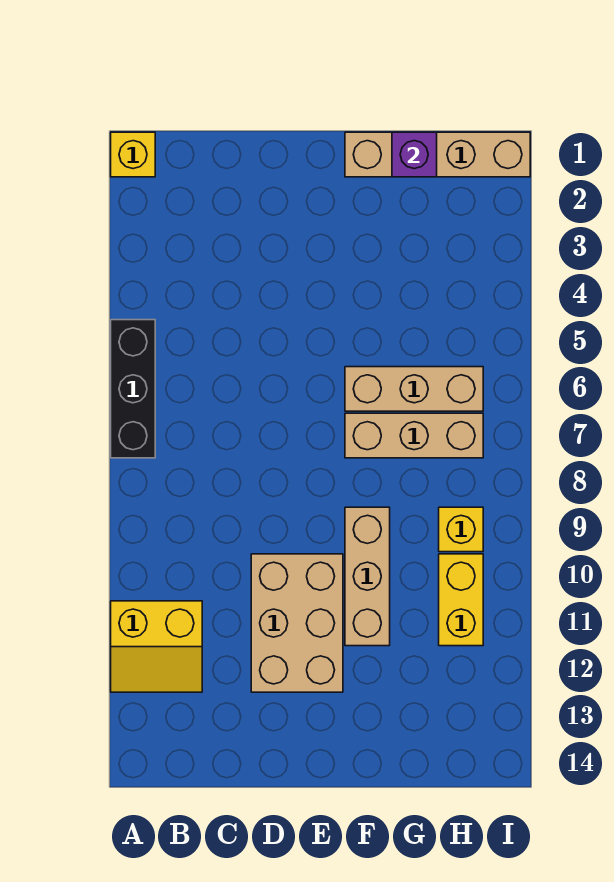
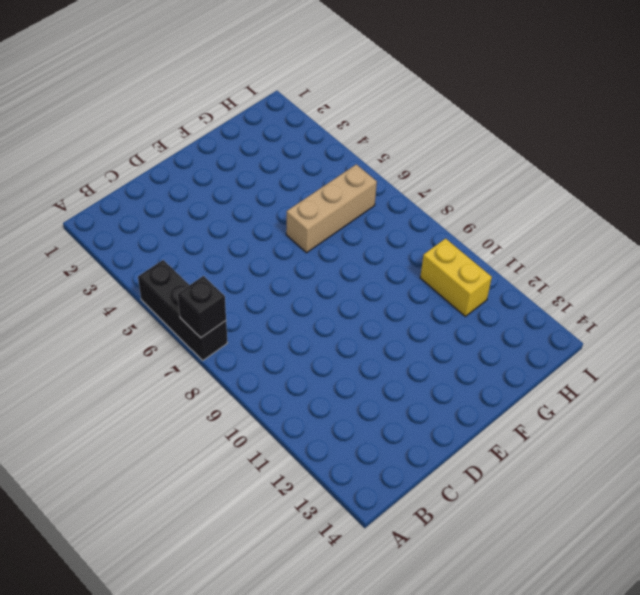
black 1x1 brick [178,276,226,338] -> none
none -> yellow 1x1 brick [111,132,155,177]
none -> yellow 2x2 slope [111,601,202,692]

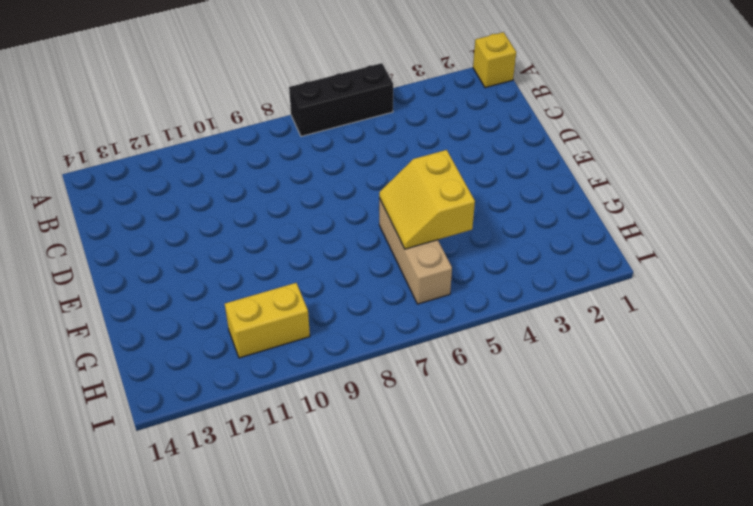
yellow 2x2 slope [379,150,475,249] -> yellow 2x2 slope moved to [111,601,202,692]
none -> tan 2x3 brick [251,554,343,692]
none -> tan 1x4 brick [345,132,530,177]

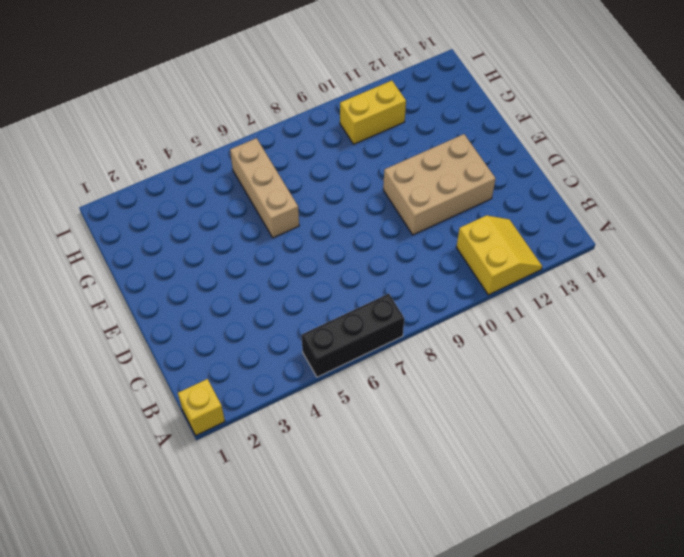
none -> tan 1x4 brick [345,132,530,177]
none -> tan 1x3 brick [345,413,483,458]

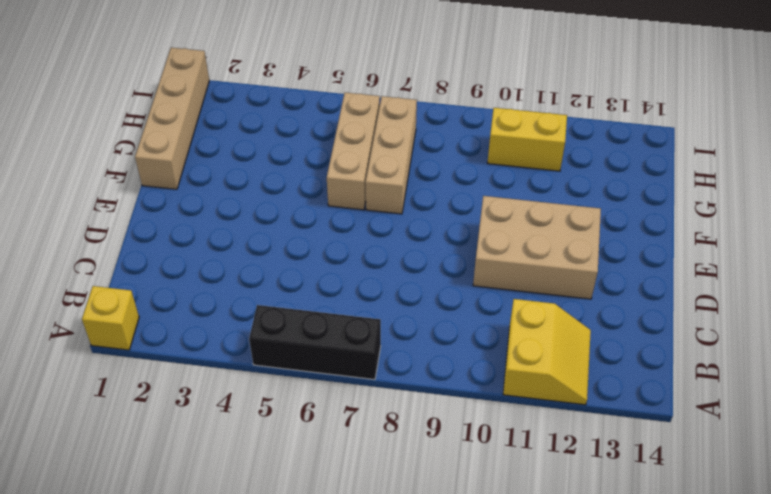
none -> tan 1x3 brick [345,507,390,646]
none -> yellow 1x1 brick [439,507,483,552]

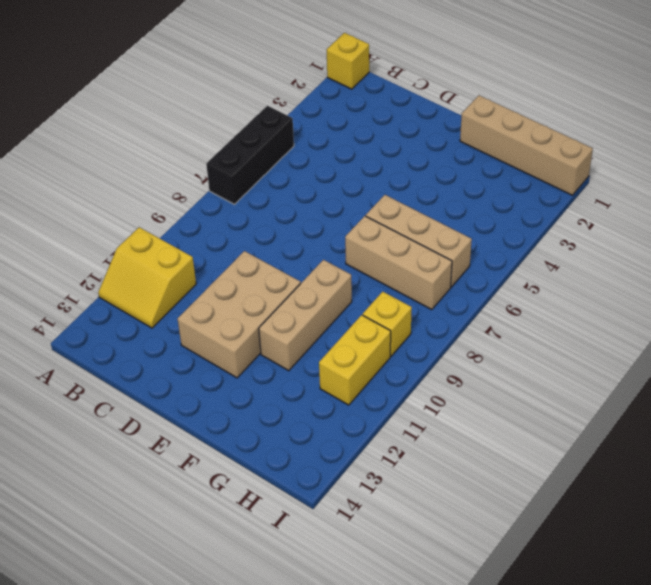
none -> purple 1x1 brick [392,132,437,177]

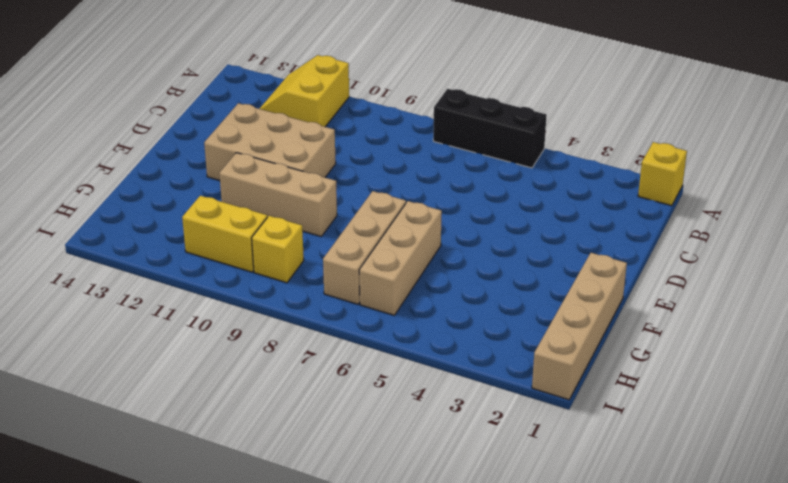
none -> purple 1x1 brick [392,132,437,177]

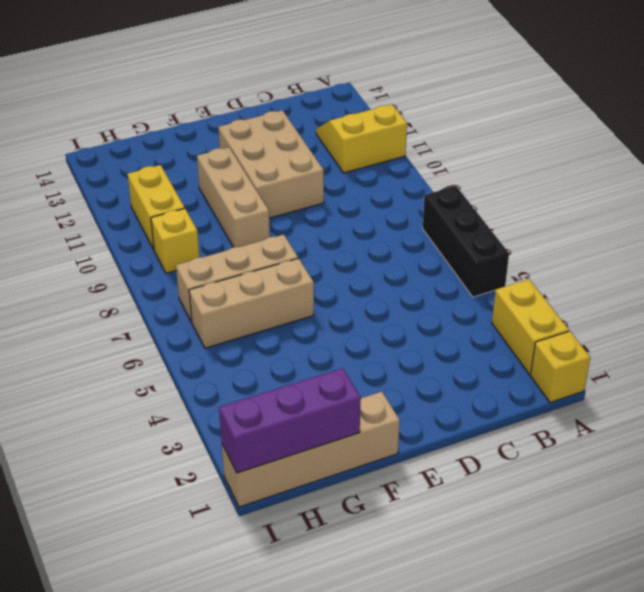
yellow 1x2 brick [492,279,569,375] -> none
purple 1x3 brick [219,368,361,473] -> purple 1x1 brick [392,132,437,177]

